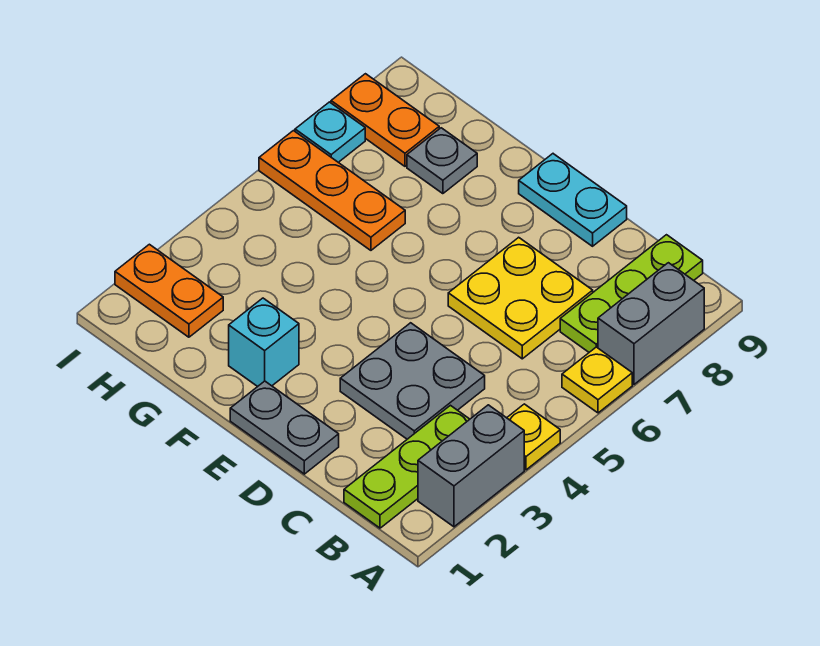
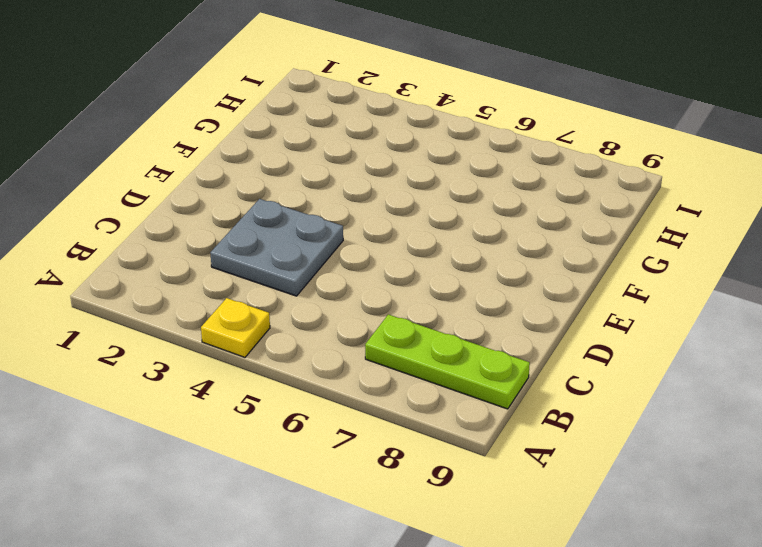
none -> grey 1x2 brick [418,405,524,527]
none -> yellow 1x1 plate [562,347,632,413]
none -> grey 1x2 brick [598,263,704,384]

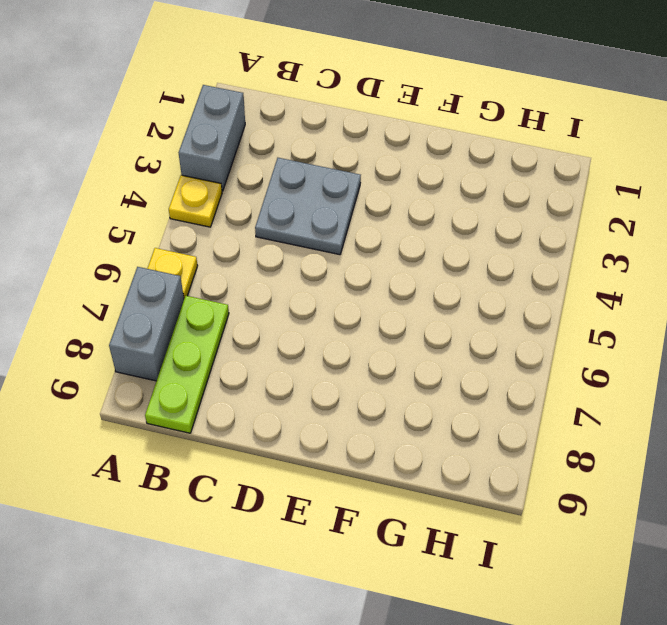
none -> lime 1x3 plate [344,405,470,528]
none -> yellow 2x2 plate [448,237,593,359]
none -> grey 1x2 plate [230,381,339,474]

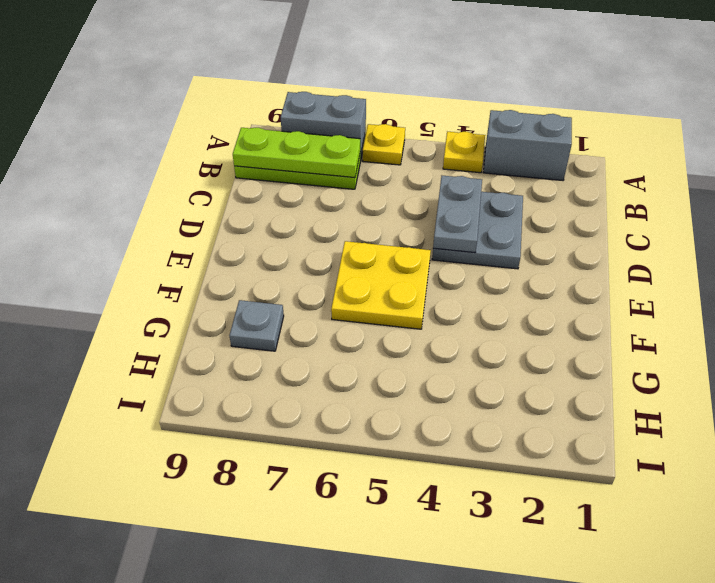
lime 1x3 plate [233,128,360,178] -> lime 1x3 plate moved to [344,405,470,528]
grey 1x2 plate [433,176,482,253] -> grey 1x2 plate moved to [230,381,339,474]
yellow 2x2 plate [331,241,431,329] -> yellow 2x2 plate moved to [448,237,593,359]
none -> cyan 1x2 plate [519,154,627,246]
none -> cyan 1x1 brick [229,298,299,387]
none -> orange 1x3 plate [259,131,405,250]

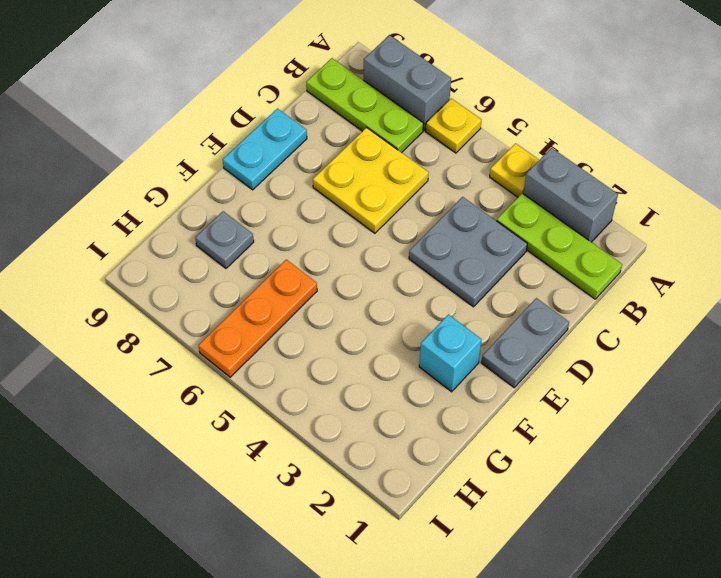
none -> orange 1x2 plate [115,244,223,337]
none -> orange 1x2 plate [331,74,439,166]
none -> cyan 1x1 plate [295,102,365,162]

